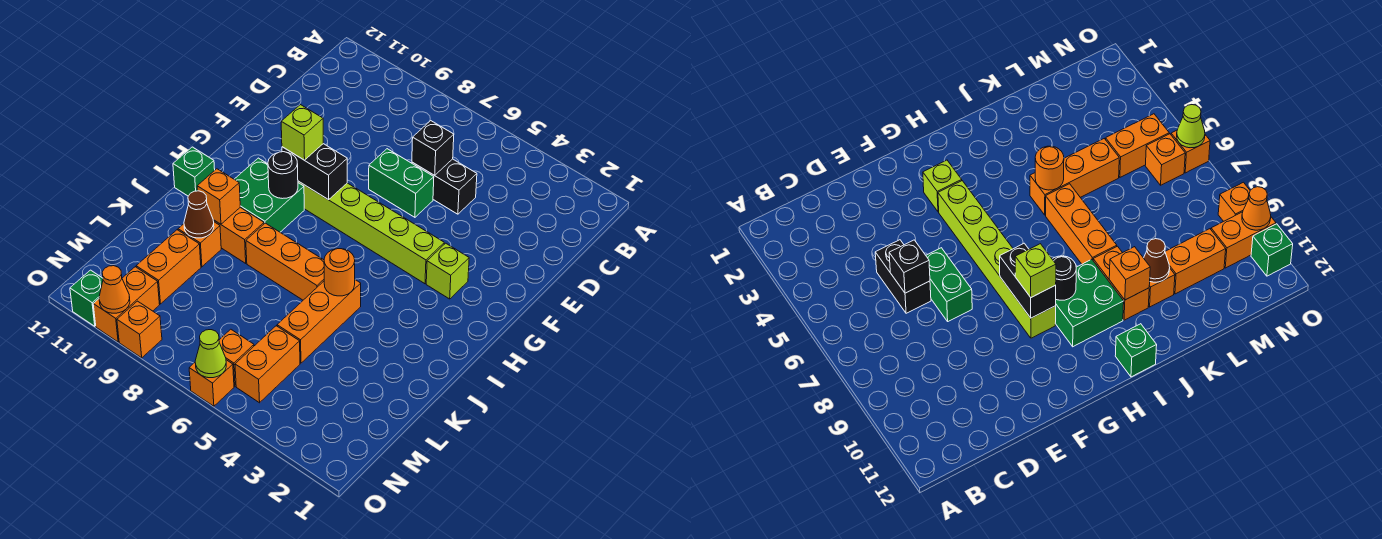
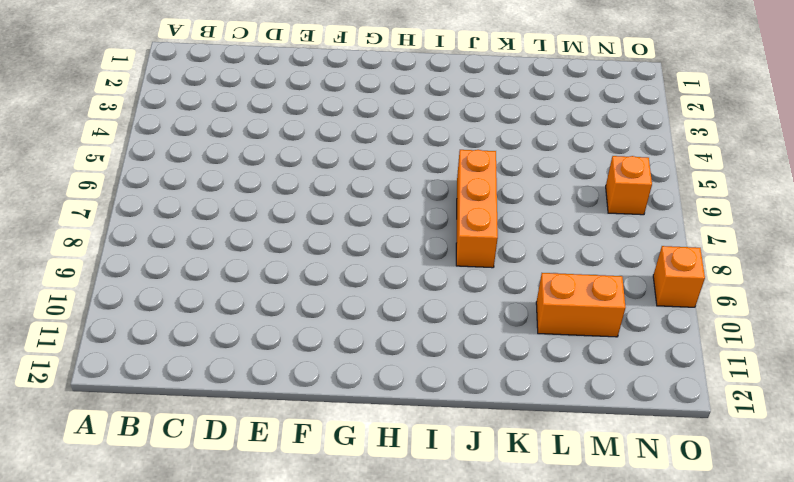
none -> black 1x2 brick [412,159,477,214]
none -> green 1x2 brick [369,149,434,217]
none -> lime 1x1 brick [426,243,469,299]

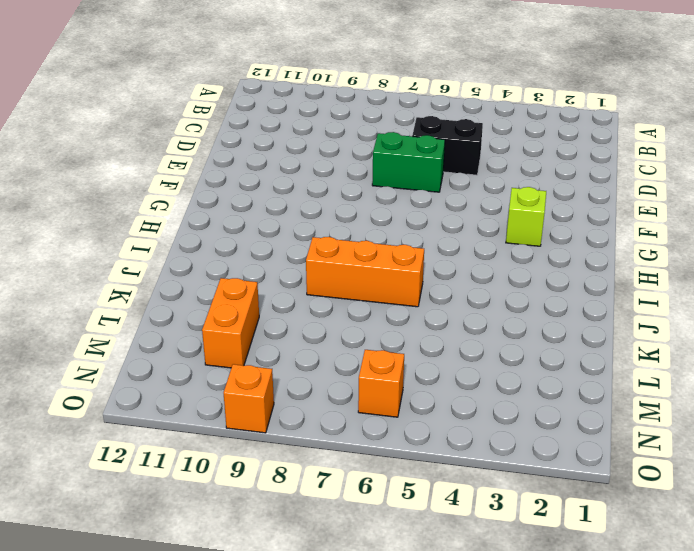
none -> lime 1x6 brick [298,181,444,284]
none -> green 2x2 brick [234,158,304,232]
none -> green 1x1 brick [173,147,215,196]

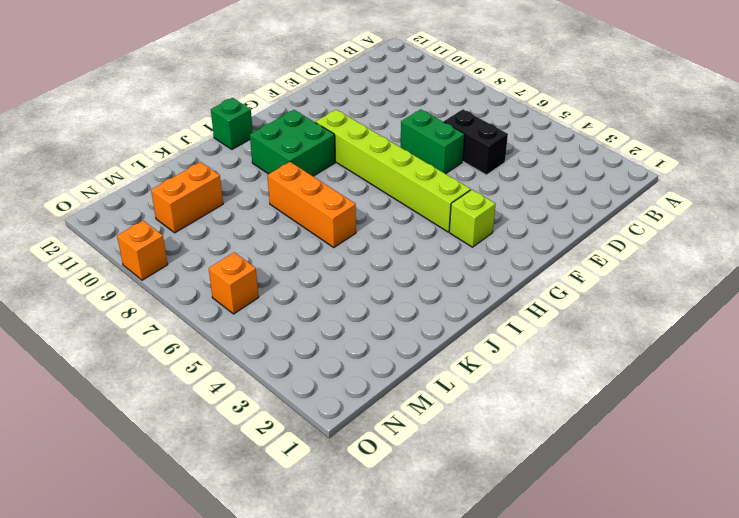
none -> orange 1x3 brick [277,280,361,363]
none -> orange 1x2 brick [213,207,264,263]
none -> orange 1x1 brick [178,222,221,267]

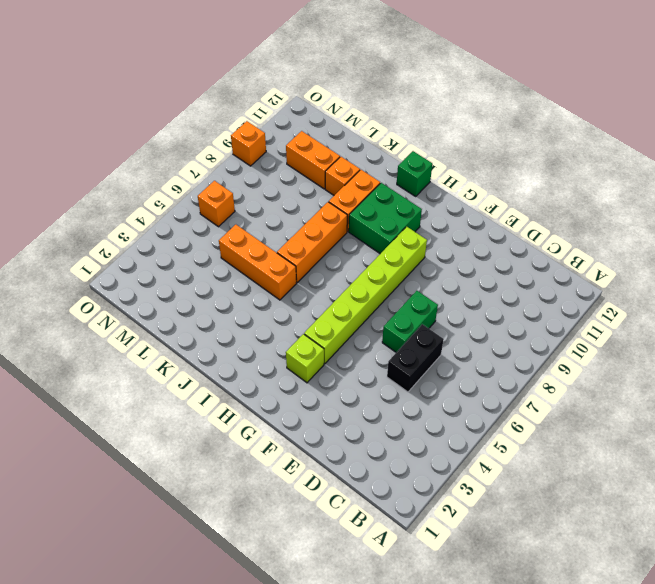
none -> orange 1x2 brick [235,326,300,403]
none -> orange 1x2 brick [93,267,160,342]
none -> orange 1x1 brick [189,360,234,406]

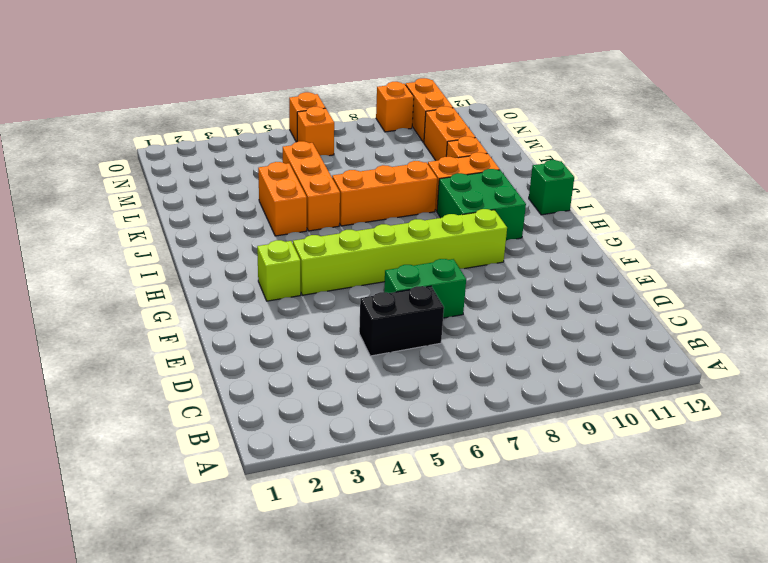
orange 1x2 brick [258,162,307,236] -> orange 1x2 brick moved to [235,326,300,403]
none -> green 1x1 brick [70,270,103,326]
none -> black 1x1 brick [412,121,454,175]
none -> black 1x2 brick [282,144,347,200]

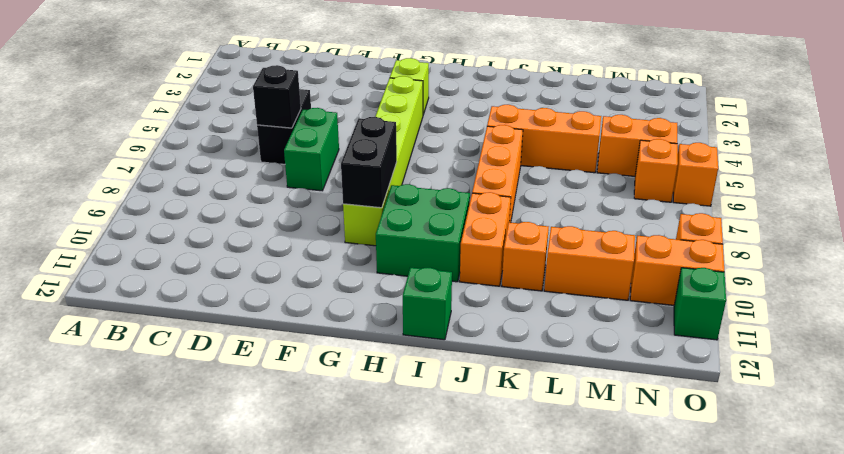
none -> black 1x1 round brick [268,152,298,199]
none -> orange 1x1 round brick [324,249,355,296]
none -> orange 1x1 brick [197,169,240,224]

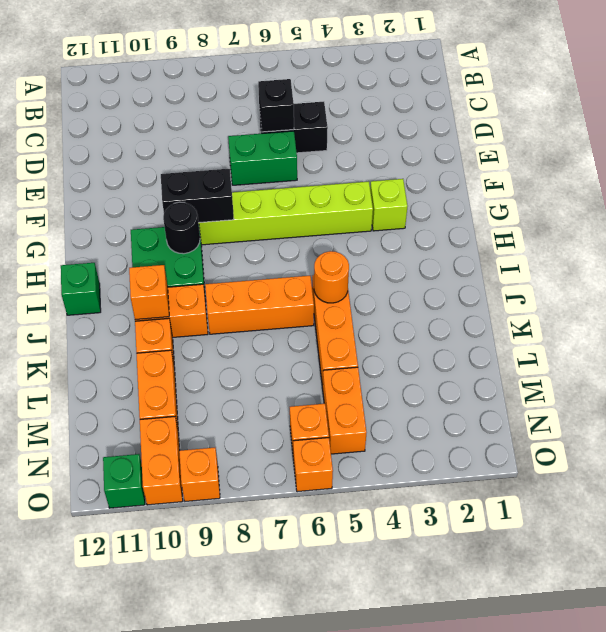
none -> brown 1x1 cone [184,191,214,238]
none -> lime 1x1 cone [195,330,226,378]
none -> orange 1x1 cone [99,266,130,313]

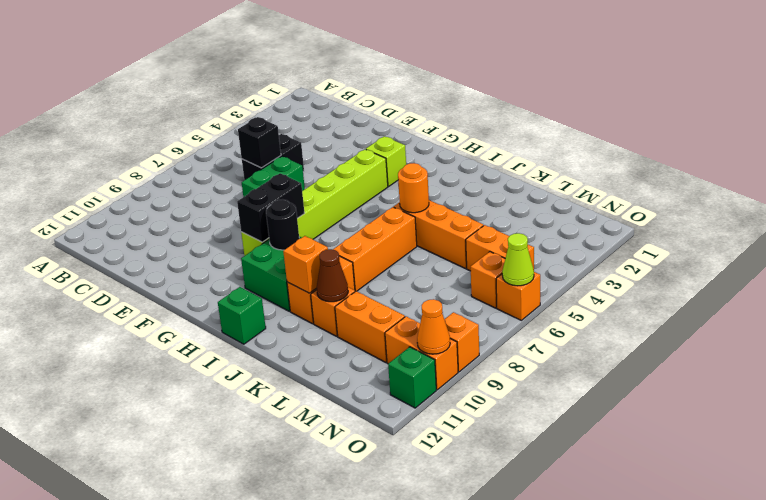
none -> lime 1x1 brick [281,105,323,160]

